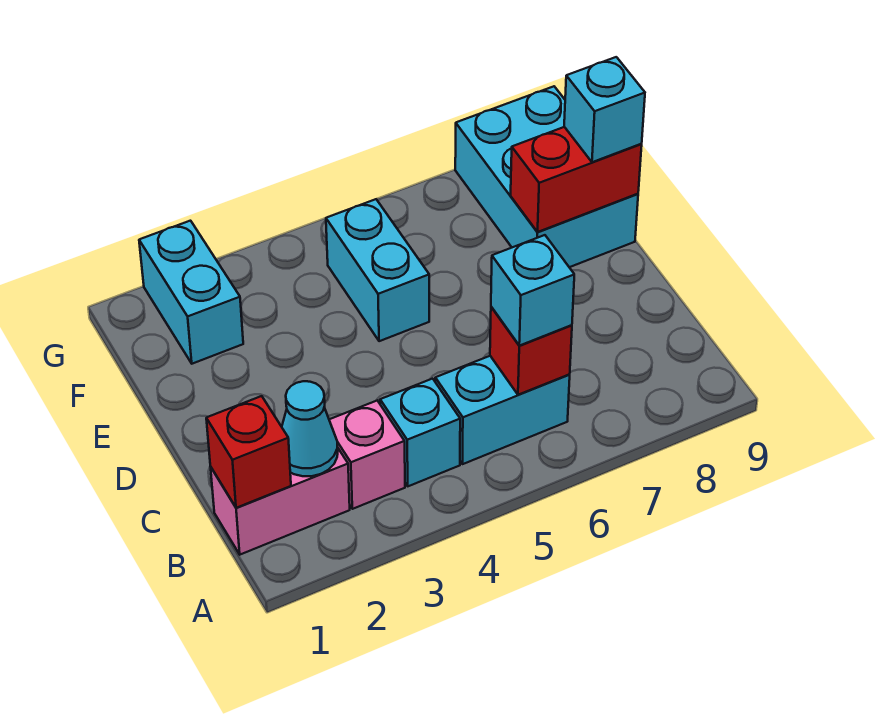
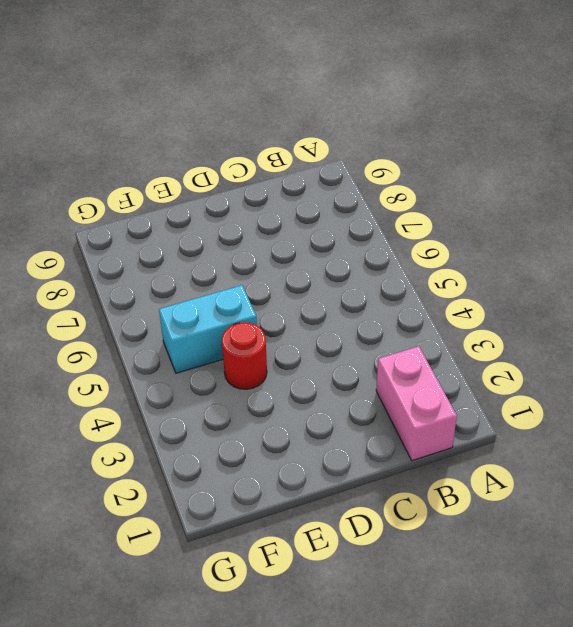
red 1x1 round brick [222,322,267,389] -> none
none -> pink 1x1 brick [329,401,405,509]
none -> cyan 1x1 brick [380,379,460,486]
none -> cyan 1x2 brick [435,356,570,464]

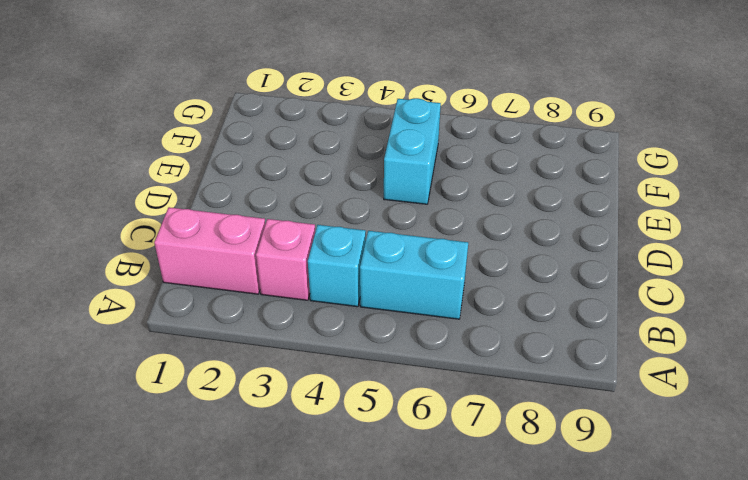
none -> cyan 2x3 brick [455,86,638,267]
none -> cyan 1x2 brick [139,221,243,364]
none -> red 1x1 brick [206,396,291,508]

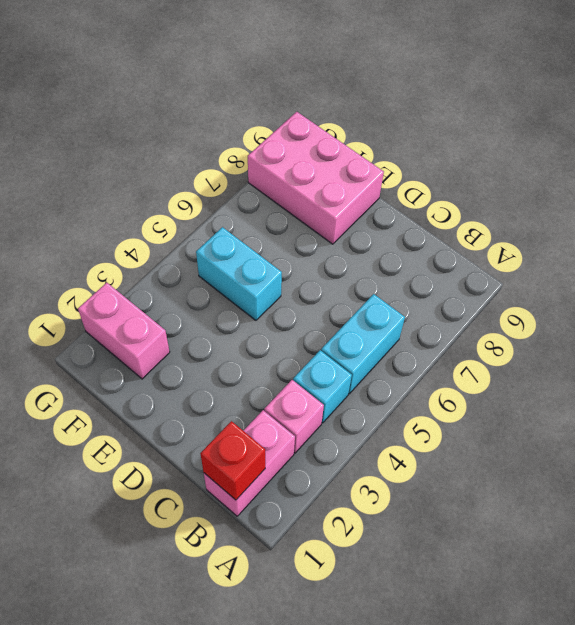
pink 2x3 brick [248,112,384,244] -> cyan 2x3 brick [455,86,638,267]
pink 1x2 brick [78,283,170,379] -> cyan 1x2 brick [139,221,243,364]
none -> cyan 1x1 cone [282,381,338,476]
none -> red 1x1 brick [490,307,572,395]
none -> red 1x2 brick [511,127,642,232]

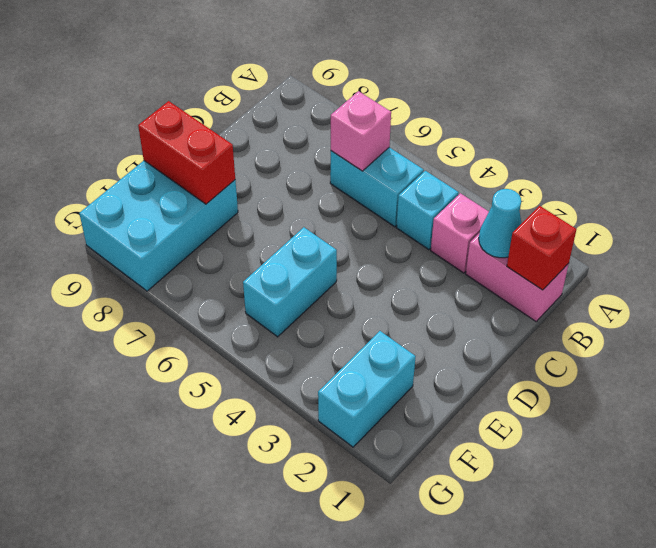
pink 1x1 brick [331,91,391,171] -> red 1x1 brick [490,307,572,395]
none -> cyan 1x1 brick [491,235,574,346]
none -> cyan 1x1 brick [564,57,645,162]

